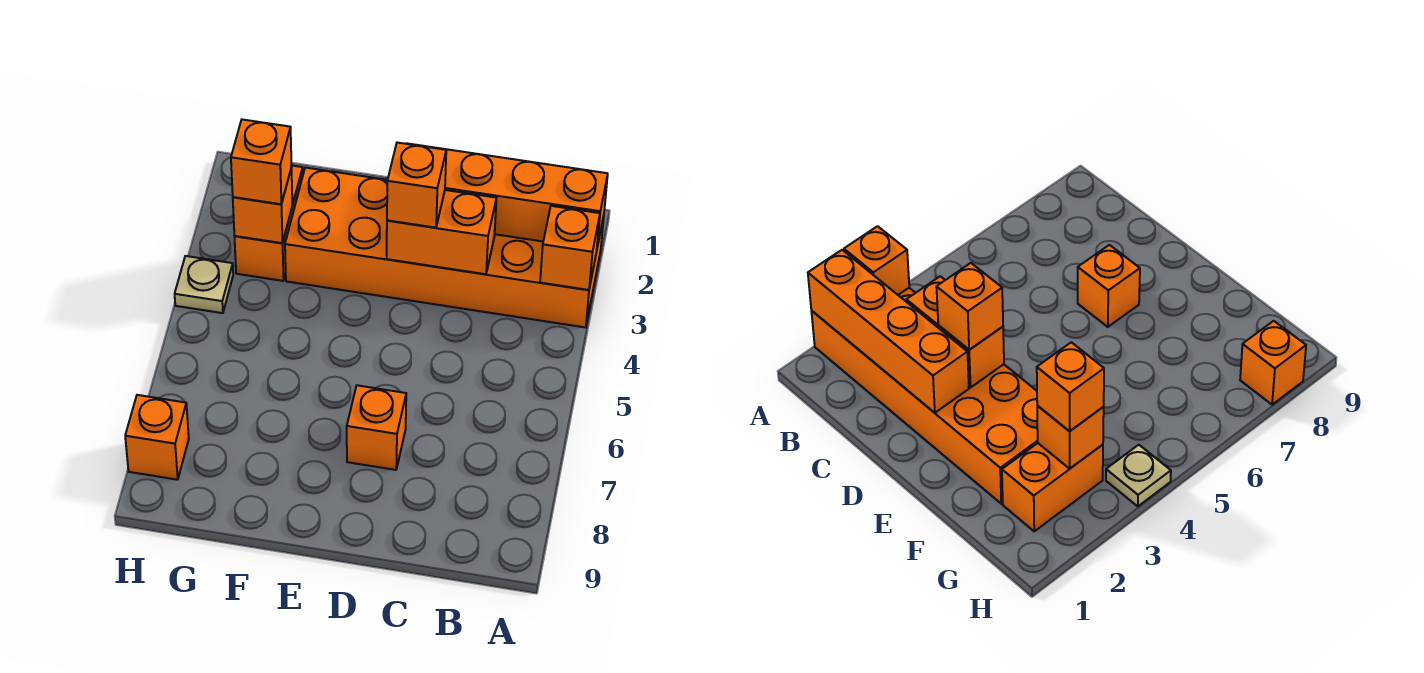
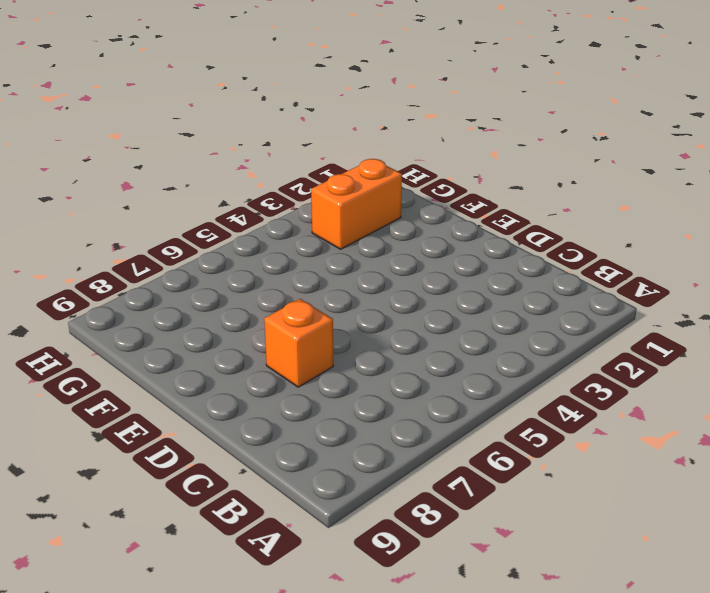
none -> orange 2x6 brick [285,168,604,328]
none -> tan 1x1 plate [175,256,233,313]

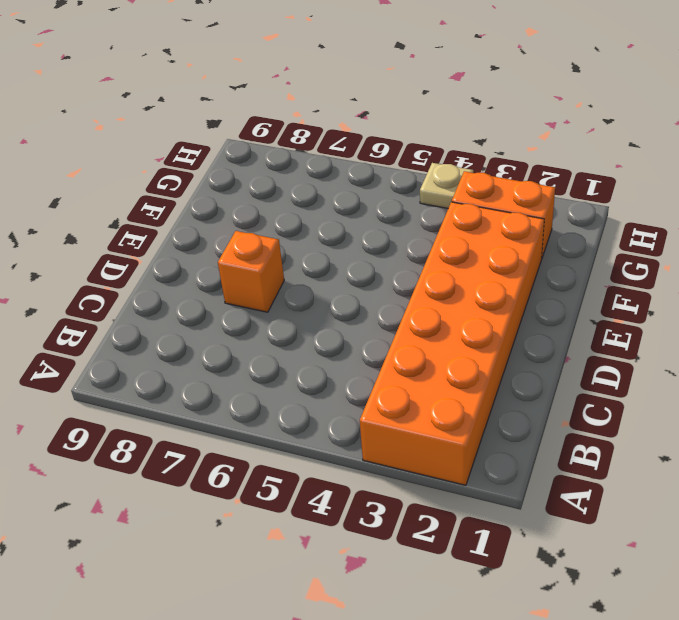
none -> orange 1x1 brick [125,395,189,480]
none -> orange 1x4 brick [406,143,608,247]

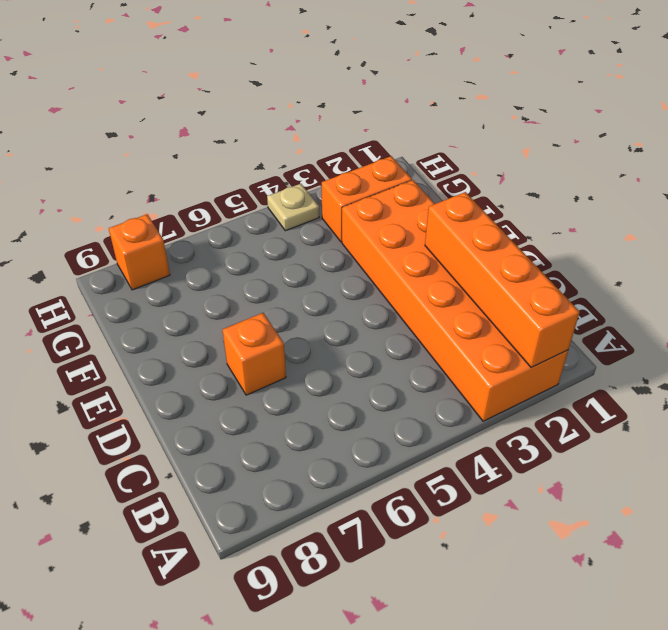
none -> orange 1x1 brick [540,206,600,290]
none -> orange 1x2 brick [387,190,496,274]

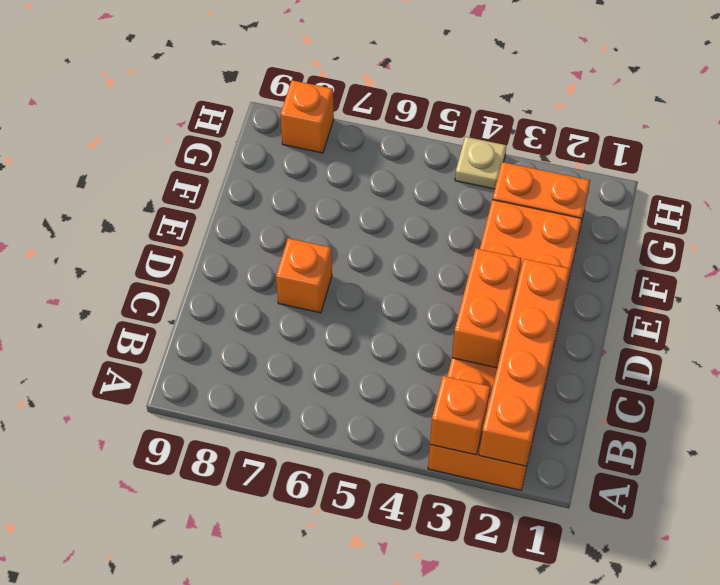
none -> orange 1x1 brick [233,167,292,243]
none -> orange 1x1 brick [387,143,446,228]

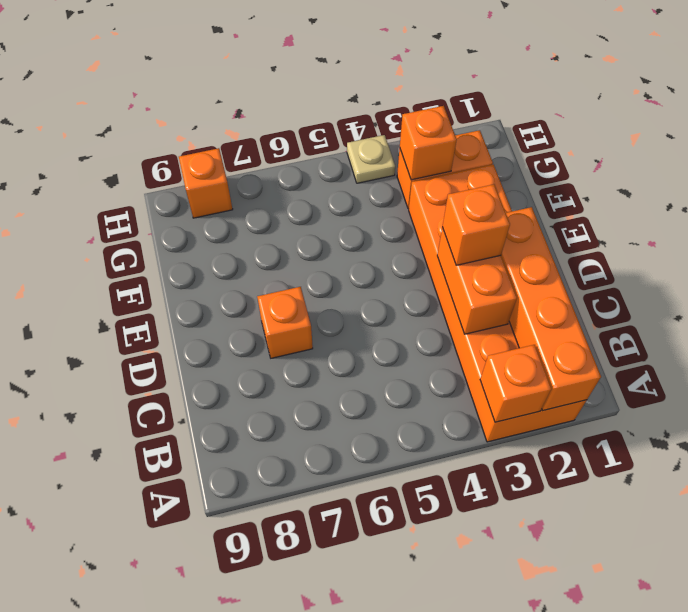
none -> orange 1x1 brick [231,119,292,204]

